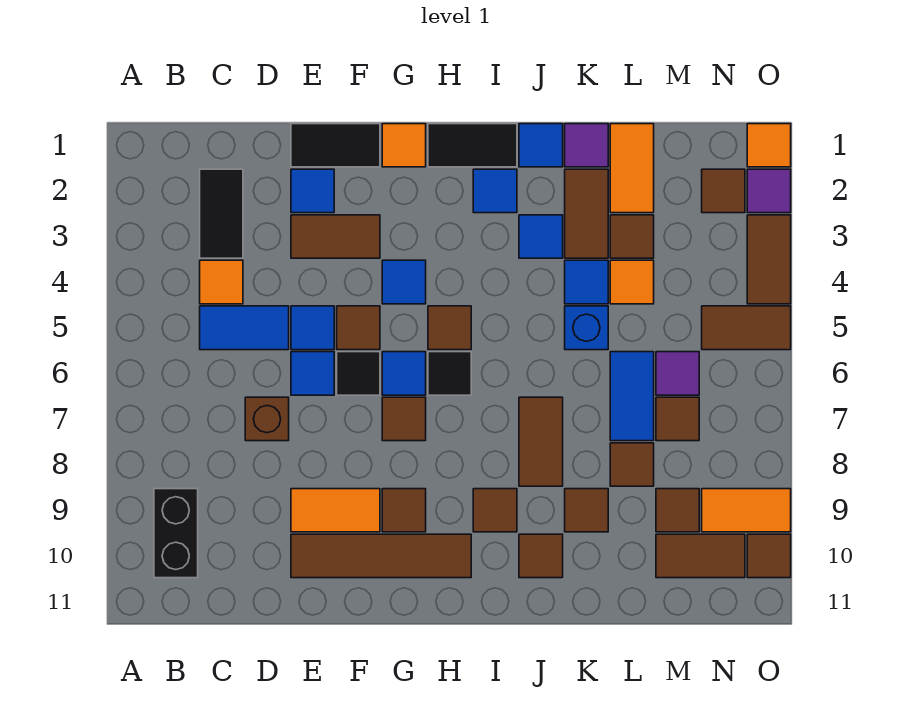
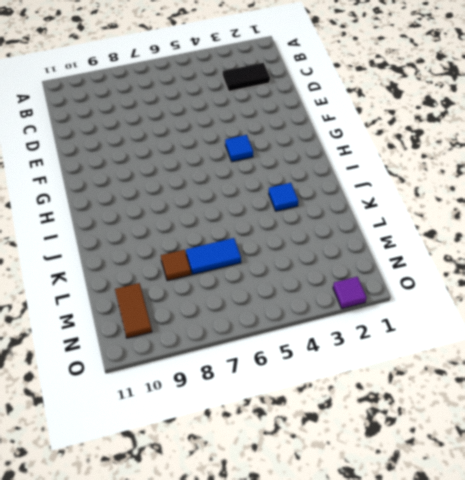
none -> black 1x2 brick [154,489,198,578]
none -> orange 1x1 tile [200,260,243,304]
none -> blue 1x2 tile [200,306,289,350]
none -> brown 1x1 brick [245,397,289,441]

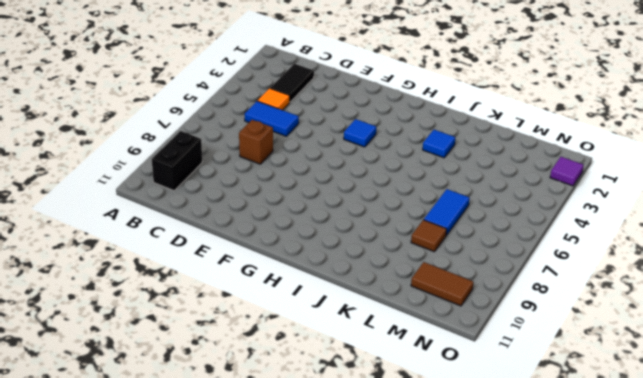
none -> black 1x2 tile [291,124,380,167]
none -> blue 1x1 tile [291,169,334,213]
none -> brown 1x2 tile [291,215,380,258]
none -> blue 1x1 tile [291,306,334,350]

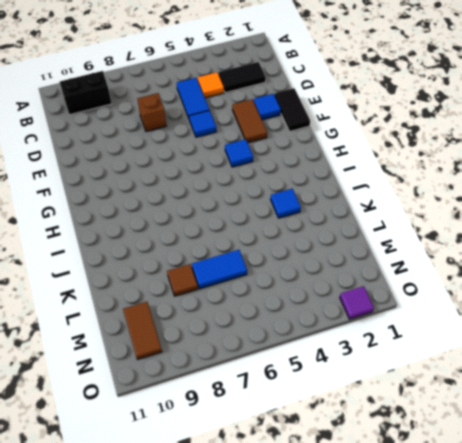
none -> blue 1x1 tile [291,352,334,395]
none -> orange 1x2 tile [291,489,380,532]
none -> brown 1x4 tile [291,534,471,578]
none -> brown 1x1 tile [337,306,380,350]

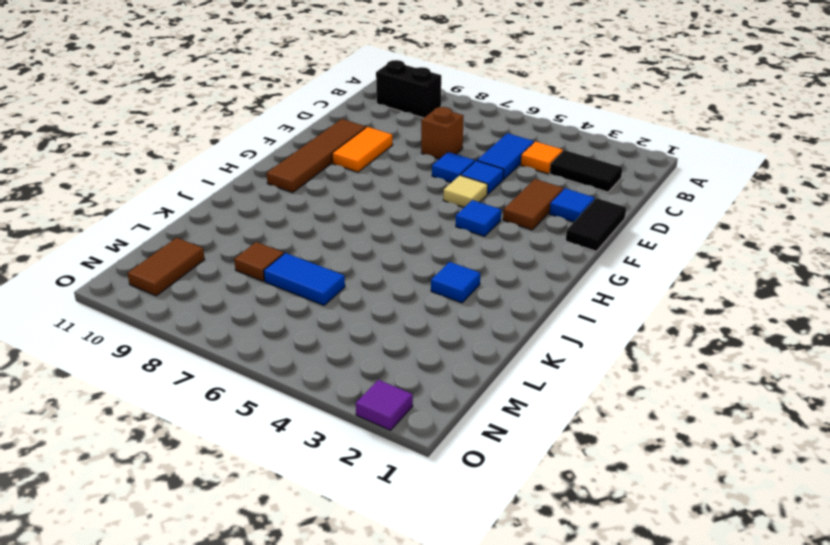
tan 1x1 tile [443,175,488,207] -> brown 1x1 tile [337,306,380,350]
none -> black 1x1 tile [337,352,380,395]
none -> orange 1x1 tile [382,124,426,167]
none -> blue 1x1 tile [382,352,426,395]
none -> brown 1x1 tile [382,397,426,441]

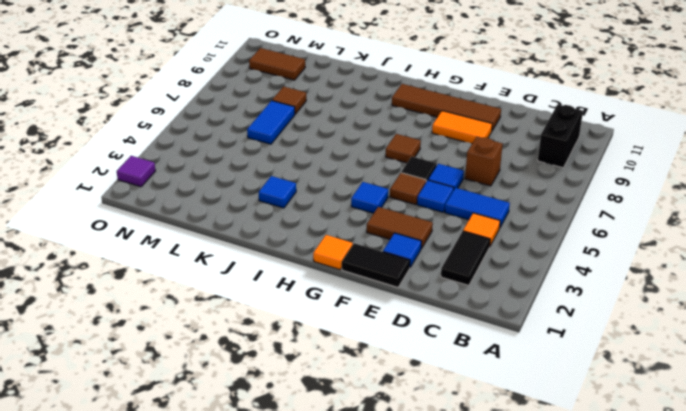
none -> blue 1x1 tile [382,352,426,395]
none -> brown 1x1 tile [382,489,426,532]
none -> black 1x2 tile [428,124,517,167]
none -> brown 1x1 tile [428,306,471,350]

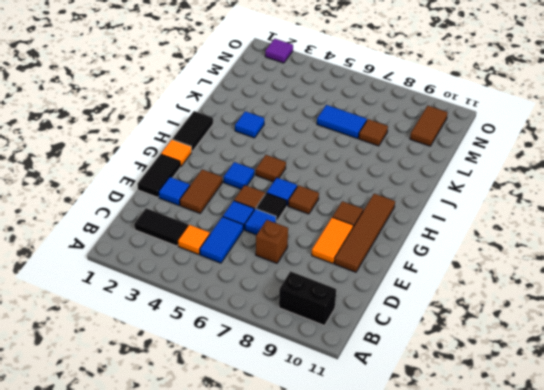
none -> black 1x1 tile [428,352,471,395]
none -> blue 1x1 tile [473,169,517,213]
none -> brown 1x1 tile [473,489,517,532]
none -> blue 1x1 tile [519,124,563,167]

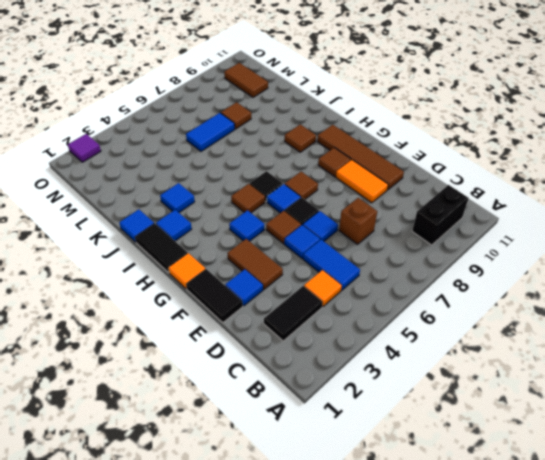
none -> brown 1x2 tile [519,397,563,486]
none -> brown 1x1 tile [519,534,563,578]
none -> purple 1x1 tile [565,124,608,167]
none -> brown 1x2 tile [565,169,608,258]

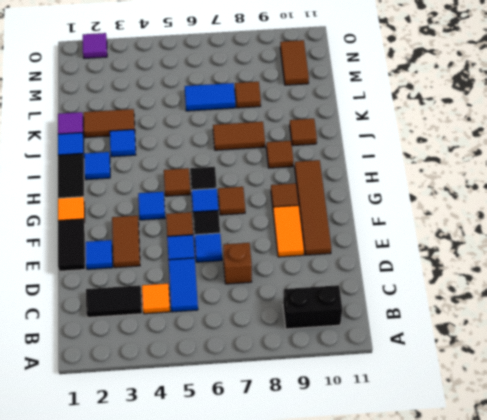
none -> blue 1x1 tile [565,260,608,304]
none -> blue 1x1 brick [565,306,608,350]
none -> brown 1x1 tile [565,489,608,532]
none -> orange 1x2 tile [610,124,654,213]

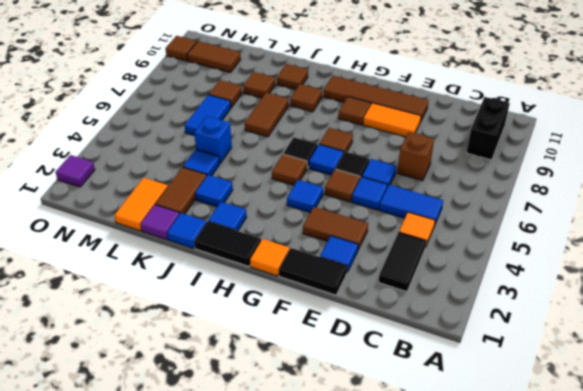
none -> brown 1x1 tile [610,215,654,258]
none -> orange 1x1 tile [610,260,654,304]
none -> purple 1x1 tile [656,352,699,395]
none -> brown 1x1 tile [656,397,699,441]

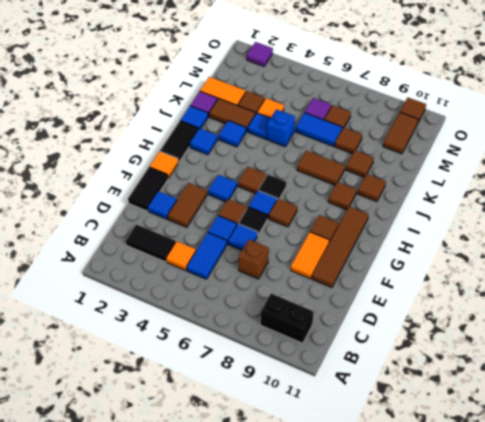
none -> brown 1x1 tile [656,489,699,532]
none -> brown 1x1 tile [702,169,745,213]
none -> brown 1x2 tile [702,306,791,350]
none -> orange 1x2 tile [702,489,791,532]

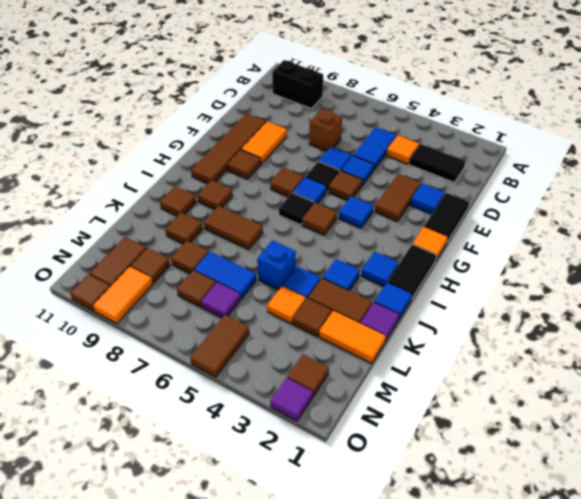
none -> orange 1x1 tile [747,124,791,167]
none -> brown 1x2 tile [747,215,791,304]

